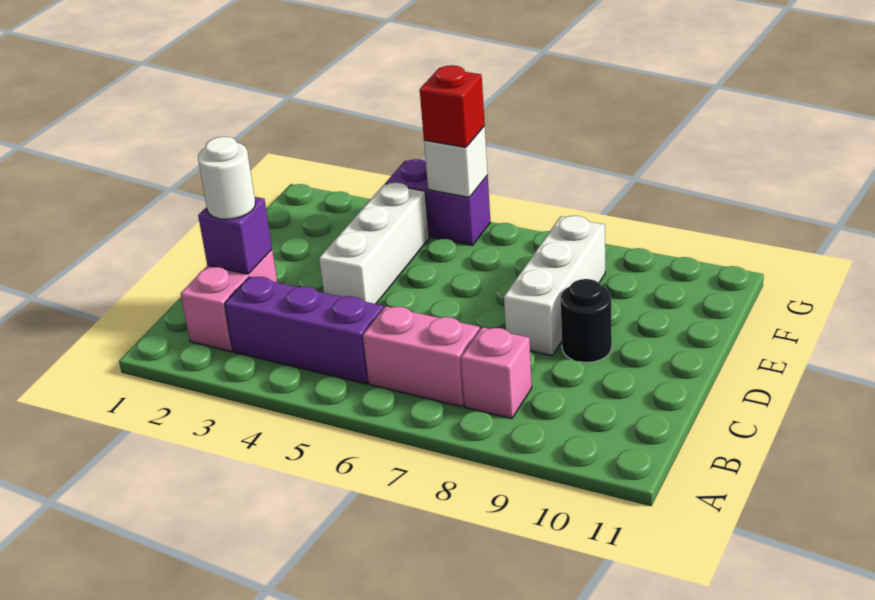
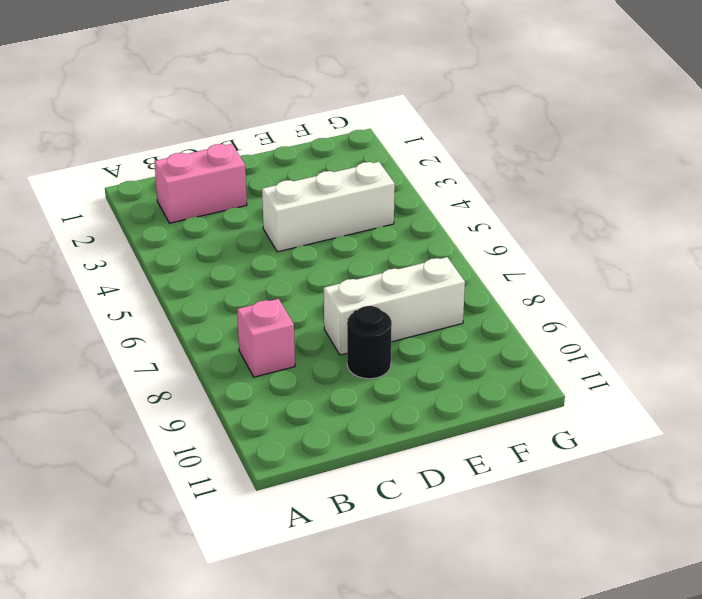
none -> purple 1x3 brick [225,277,384,384]
none -> pink 1x2 brick [363,306,480,407]
none -> purple 1x2 brick [386,159,490,245]

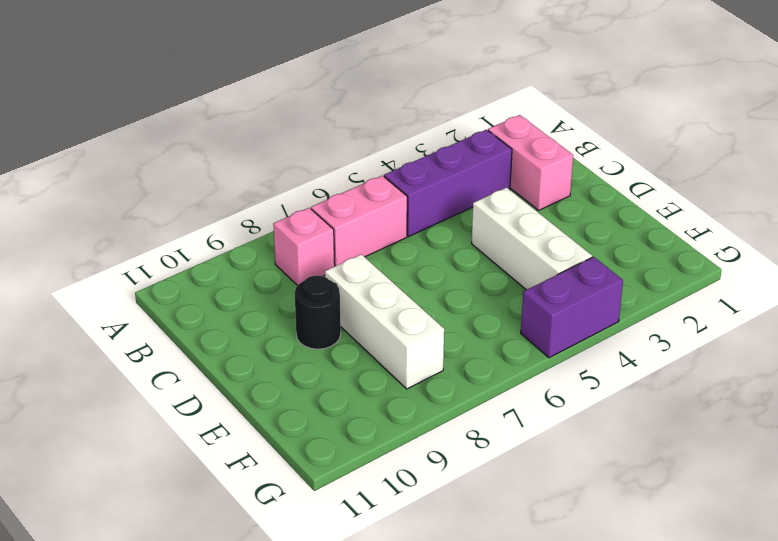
none -> purple 1x1 brick [198,197,272,274]
none -> white 1x1 brick [424,126,488,197]
none -> white 1x1 round brick [198,137,255,219]

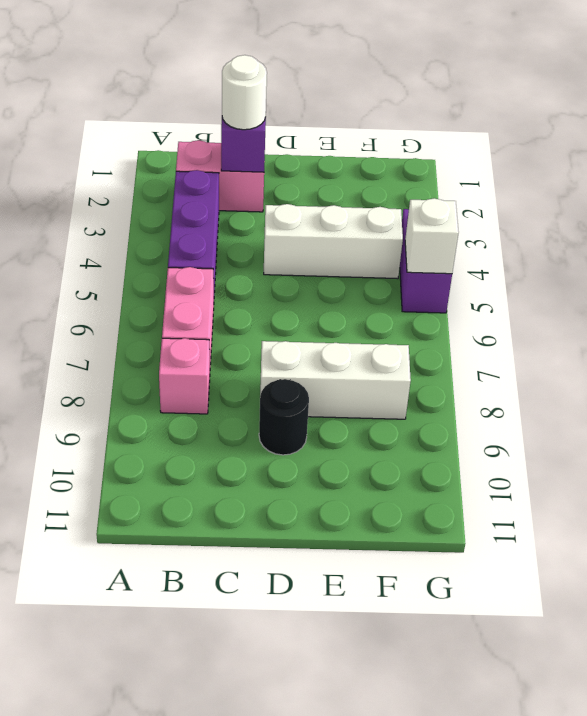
none -> red 1x1 brick [420,65,485,147]

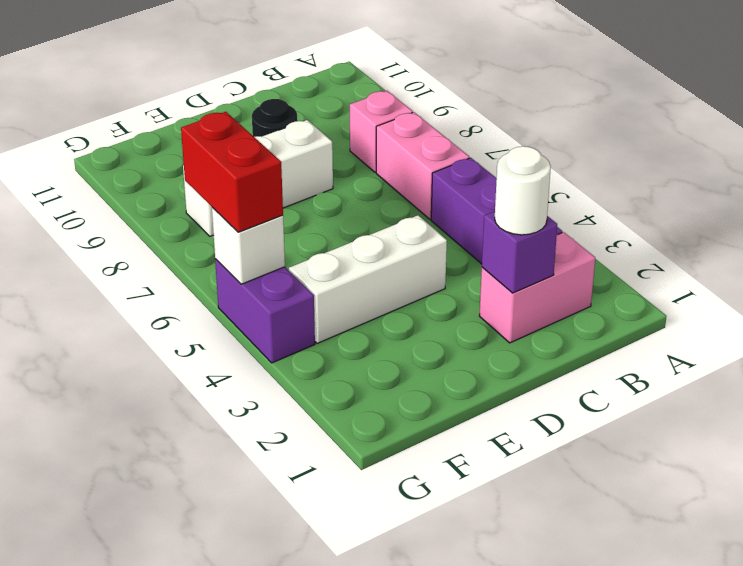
red 1x2 brick [181,112,283,232] -> red 1x1 brick [420,65,485,147]

